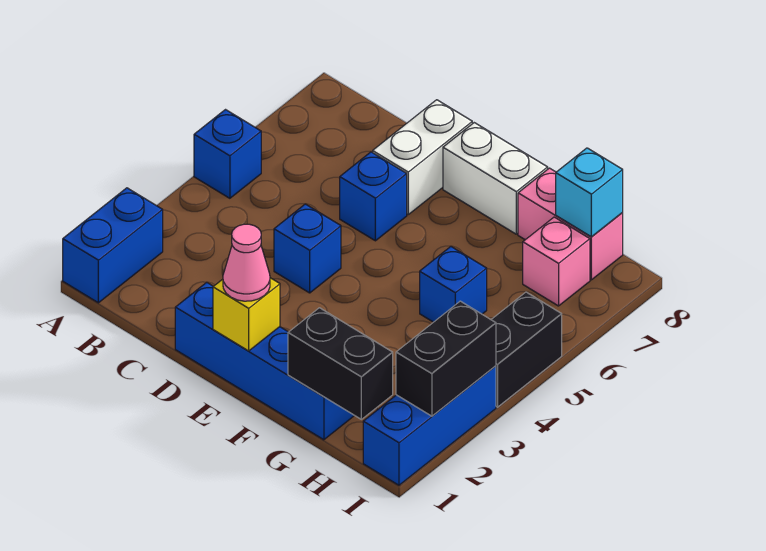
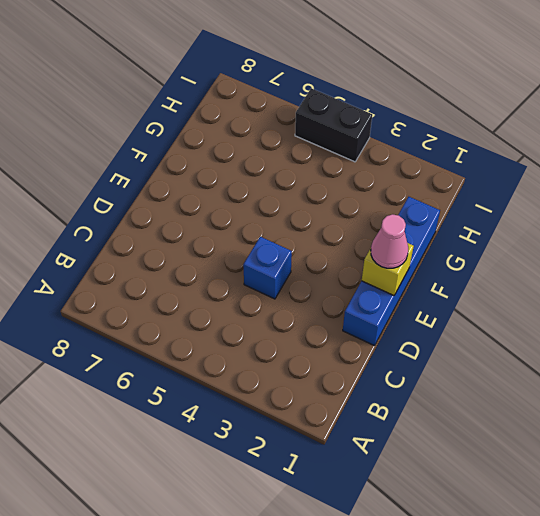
none -> blue 1x2 brick [63,188,163,303]
none -> blue 1x1 brick [194,110,261,198]
none -> blue 1x1 brick [340,152,407,241]

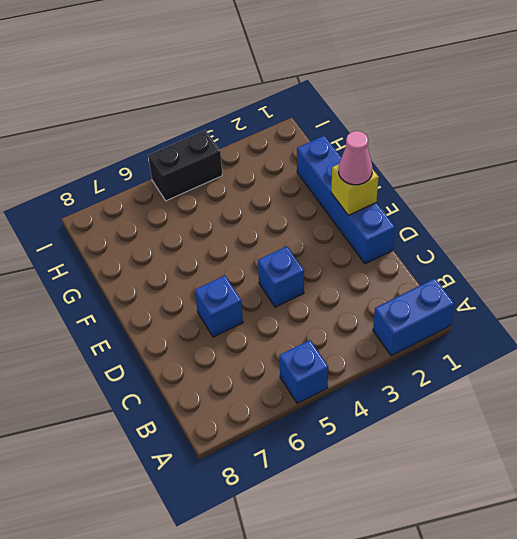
none -> white 1x2 brick [373,100,472,214]
none -> white 1x2 brick [443,123,548,234]
none -> blue 1x1 brick [420,247,487,322]

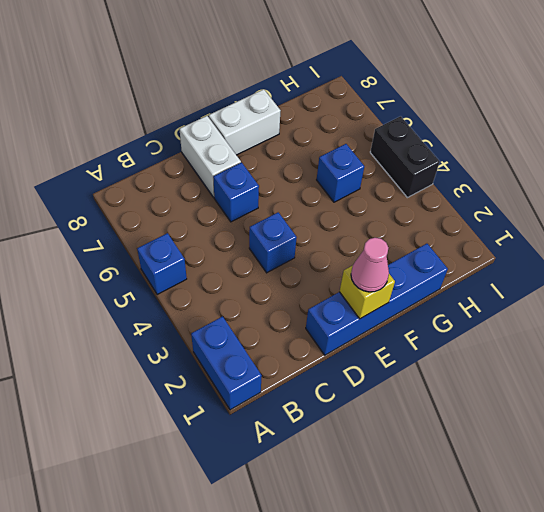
none -> pink 1x2 brick [518,168,623,280]
none -> pink 1x1 brick [523,217,590,306]
none -> blue 1x3 brick [363,366,496,485]

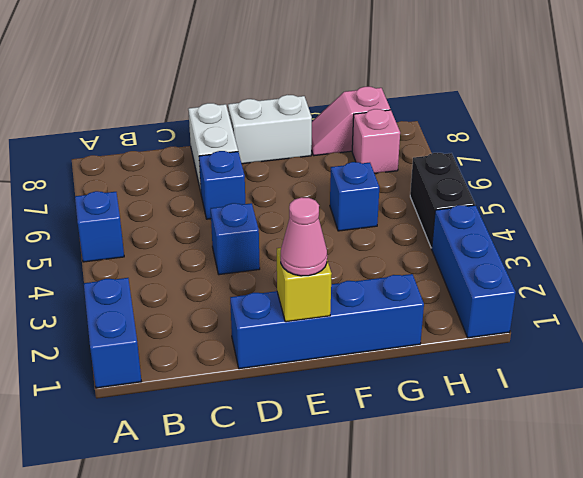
pink 1x2 slope [311,87,390,156] -> pink 1x2 brick [518,168,623,280]
none -> black 1x2 brick [288,308,393,419]
none -> cyan 1x1 brick [556,148,623,237]
none -> black 1x2 brick [396,301,496,416]

